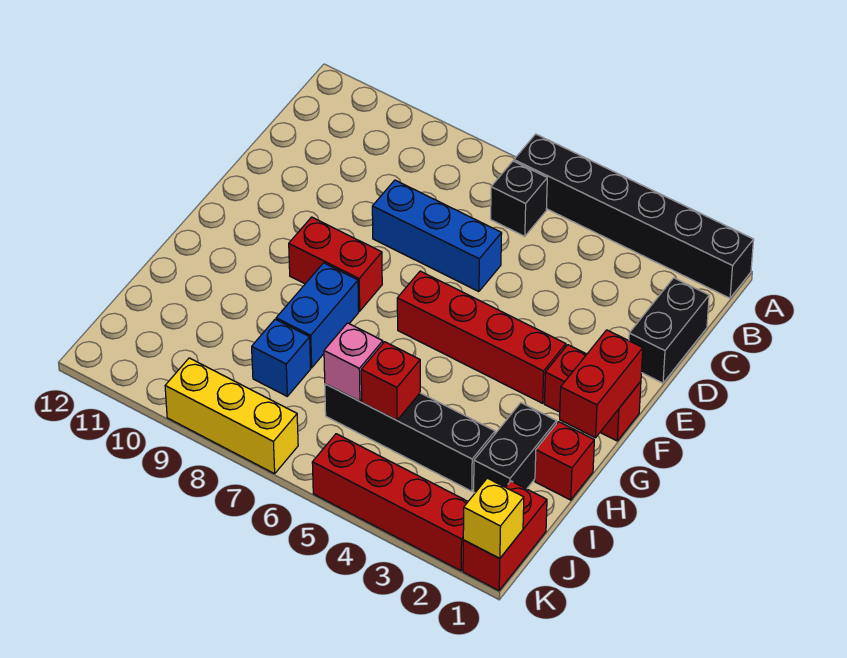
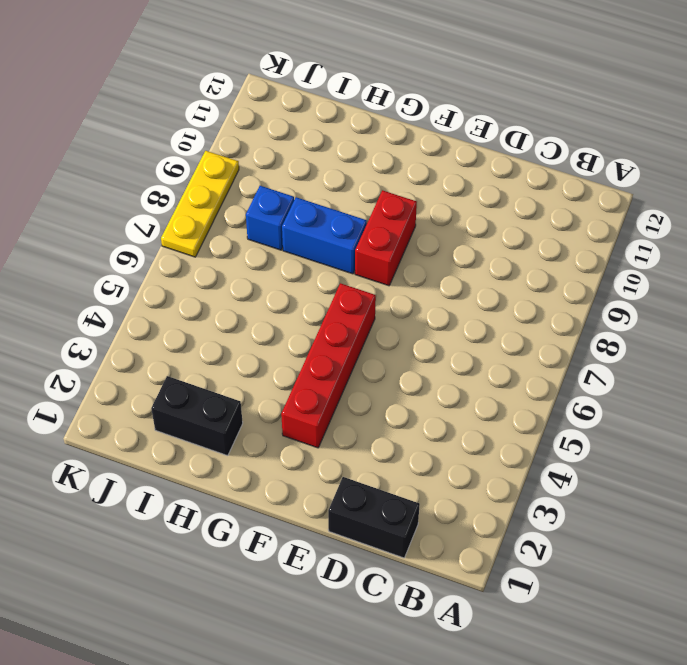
yellow 1x3 plate [161,151,239,257] -> yellow 1x3 brick [165,358,298,474]
none -> black 1x6 brick [514,134,754,298]
none -> black 1x1 brick [491,161,547,236]
none -> blue 1x3 brick [372,180,502,292]

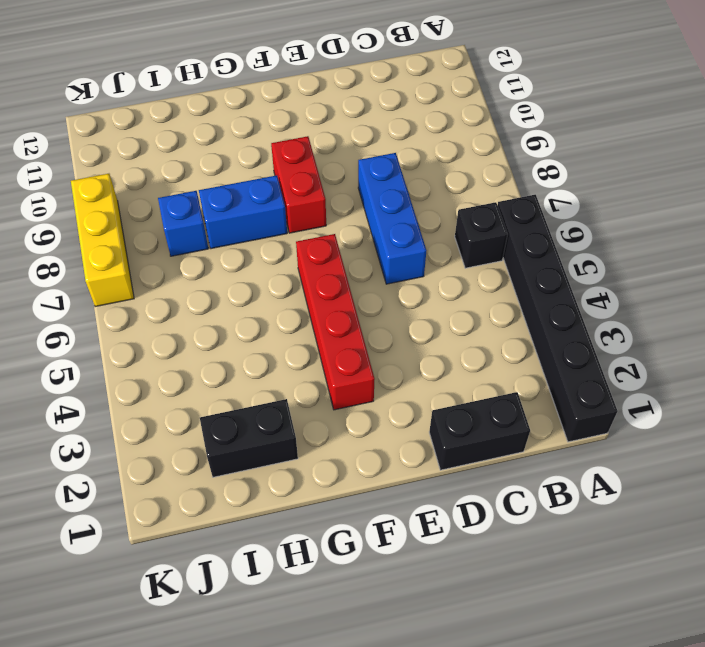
none -> red 1x2 brick [544,345,641,441]
none -> red 1x1 brick [535,422,594,500]
none -> black 1x4 brick [325,384,495,491]

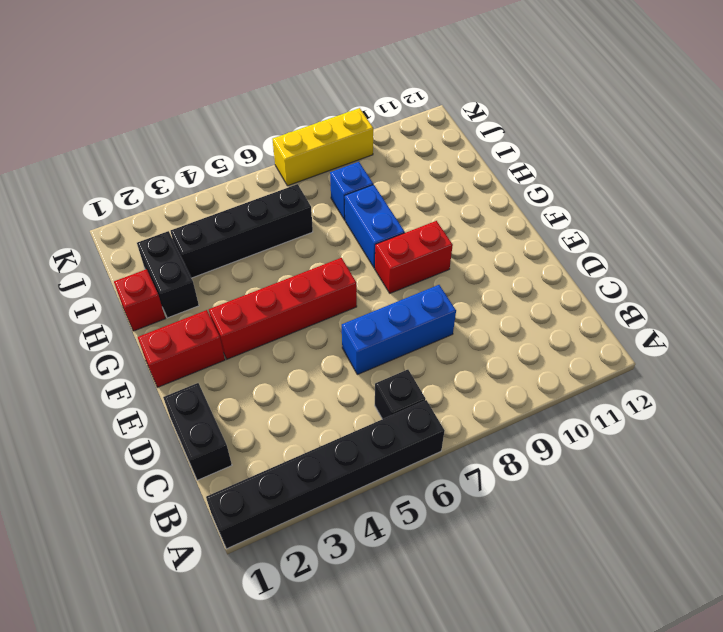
none -> red 1x2 brick [463,481,547,590]
none -> red 1x4 brick [312,434,468,571]
none -> red 1x2 brick [560,330,643,438]

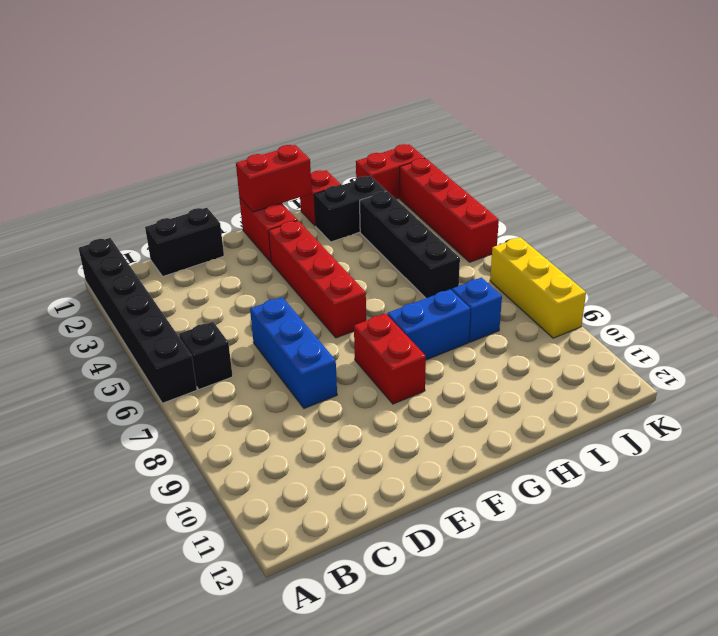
none -> red 1x1 brick [361,342,420,420]
none -> pink 1x1 brick [324,323,383,401]
none -> yellow 1x1 brick [463,478,524,559]

